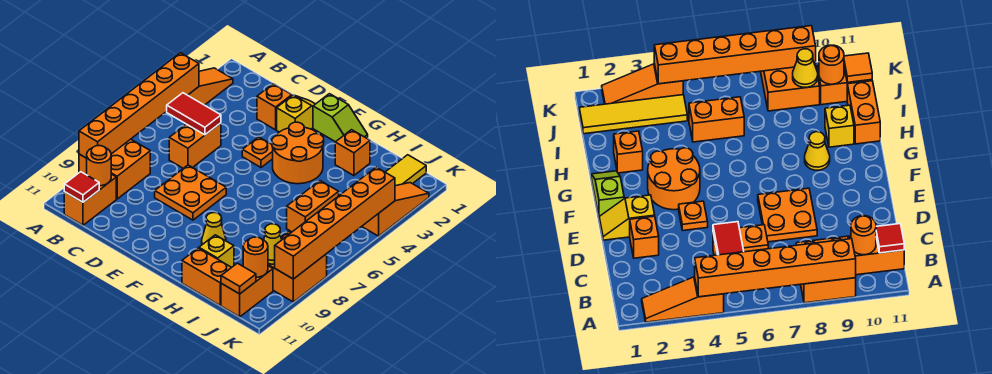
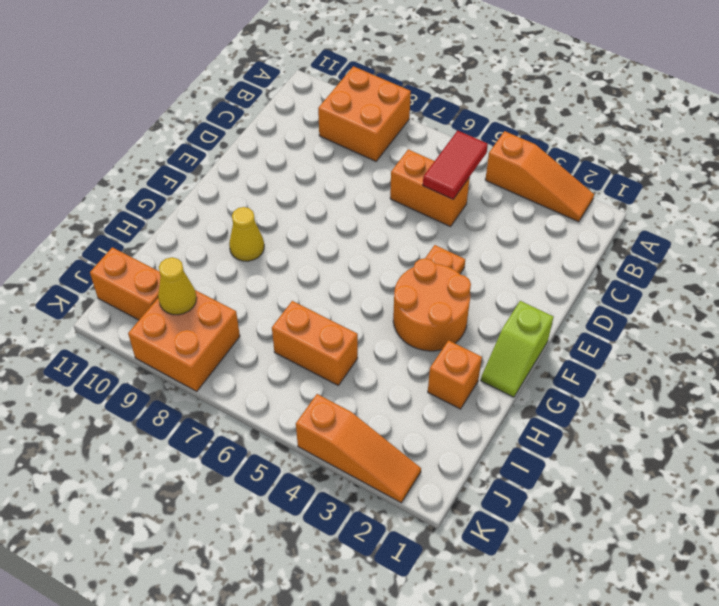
none -> orange 1x2 brick [64,174,116,225]
none -> orange 1x1 brick [257,84,292,130]
none -> orange 2x2 plate [155,165,226,220]

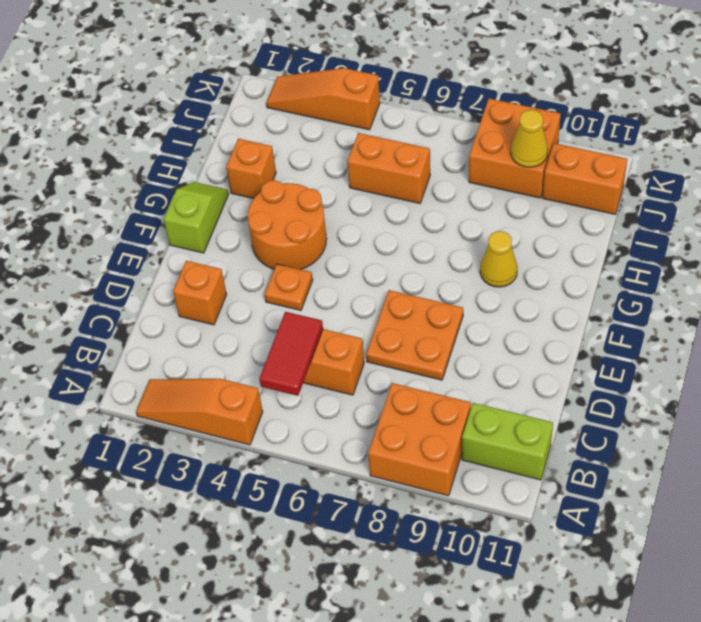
lime 1x2 brick [462,403,553,480] -> orange 1x2 brick [64,174,116,225]
none -> yellow 1x2 slope [277,95,315,132]
none -> yellow 1x1 brick [199,235,234,267]
none -> orange 1x2 brick [182,248,232,305]

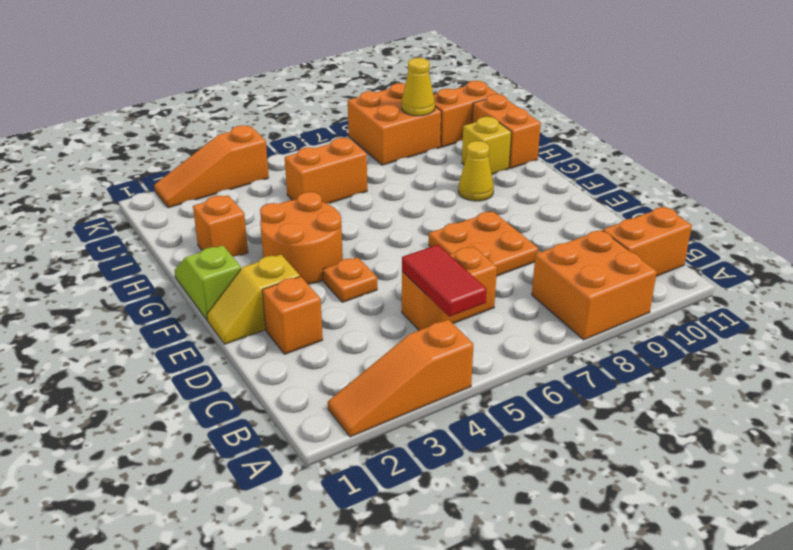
none -> yellow 1x4 tile [385,155,426,186]
none -> orange 1x6 brick [79,53,199,158]
none -> orange 1x1 round brick [87,146,111,186]

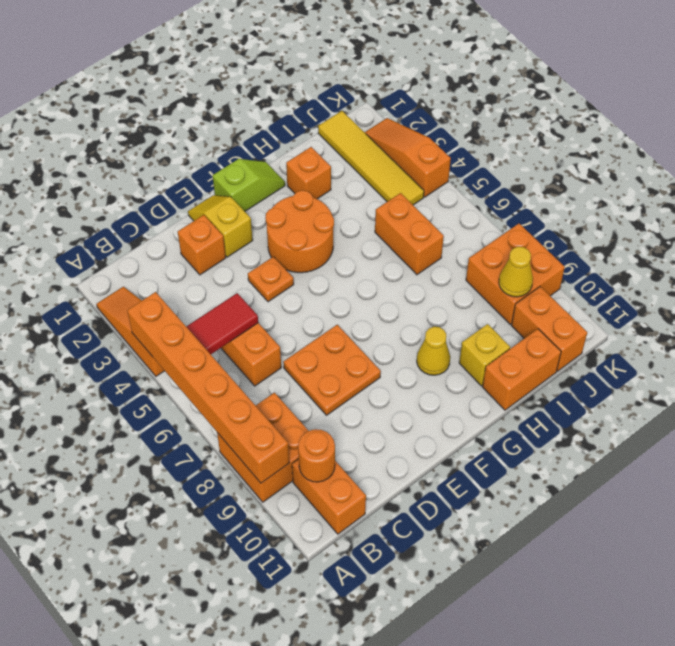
none -> red 1x1 tile [64,172,99,202]
none -> orange 1x1 round brick [243,237,268,277]
none -> orange 1x1 tile [221,263,256,294]

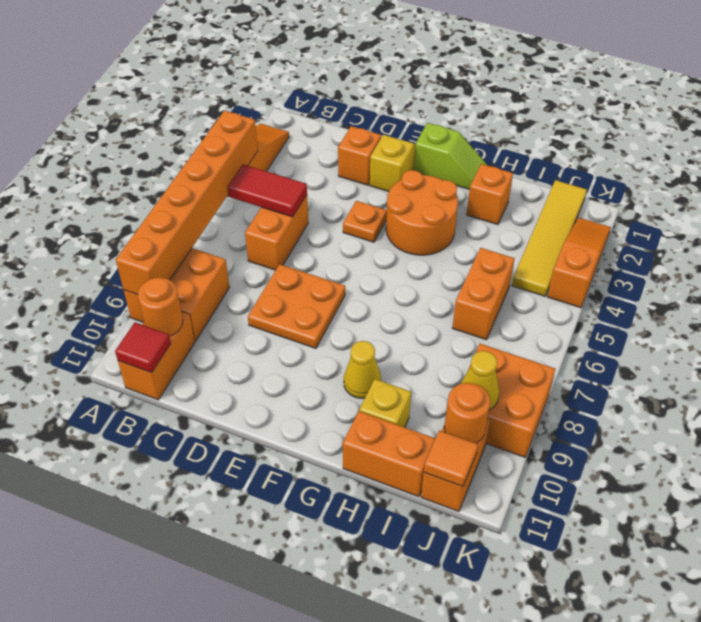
none -> orange 1x6 brick [275,167,395,279]

